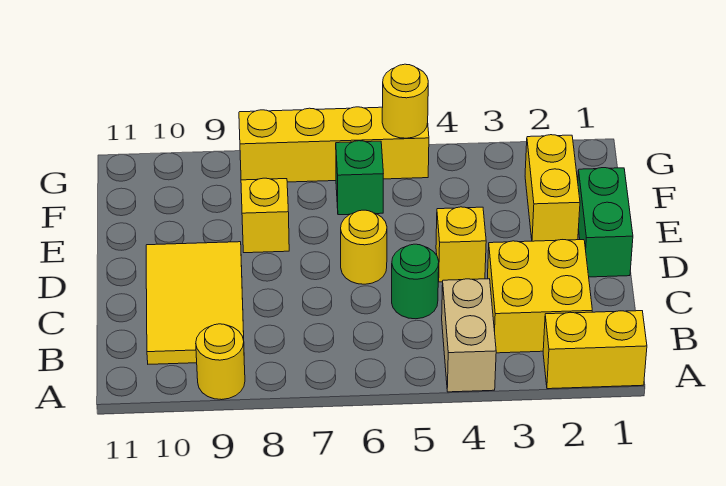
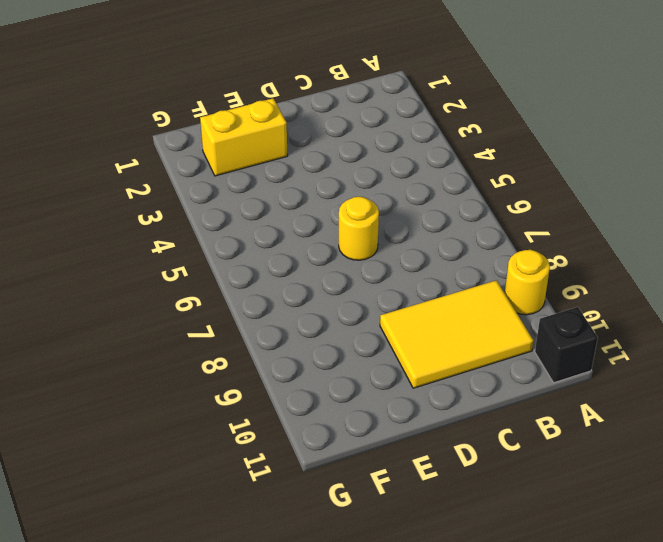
black 1x1 brick [535,307,598,383] -> none
none -> yellow 1x2 brick [543,311,647,389]
none -> tan 1x2 brick [442,279,496,392]
none -> yellow 2x2 brick [487,240,592,353]

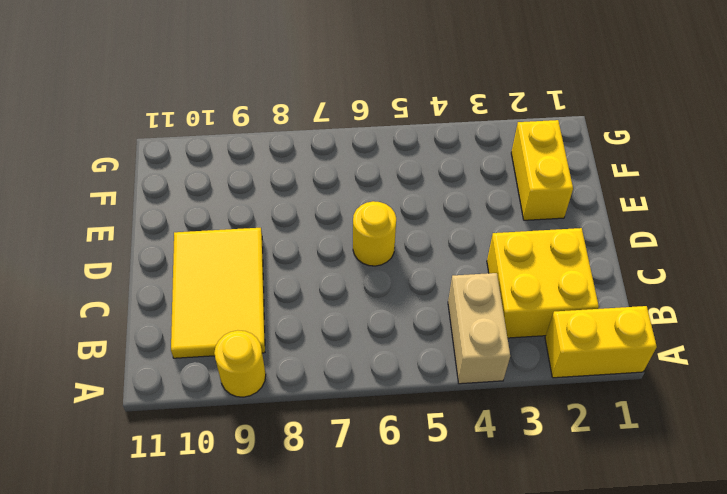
none -> green 1x1 round brick [392,244,439,319]
none -> green 1x2 brick [578,168,633,277]
none -> yellow 1x1 brick [436,207,486,282]

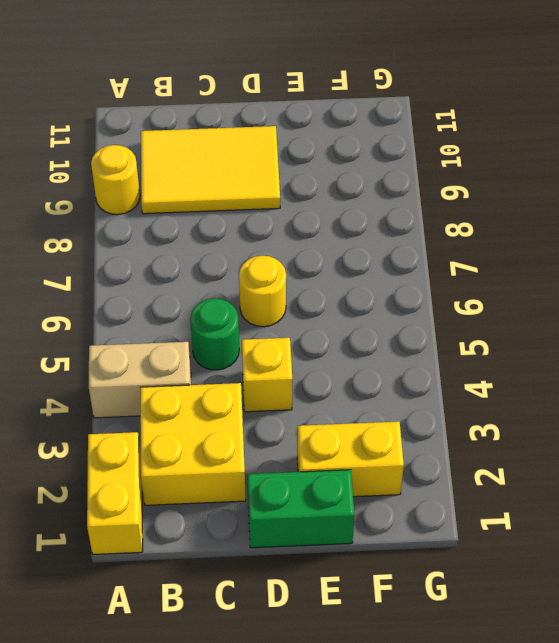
none -> yellow 1x1 brick [241,178,289,253]
none -> green 1x1 brick [336,141,383,215]
none -> yellow 1x4 brick [239,107,429,182]

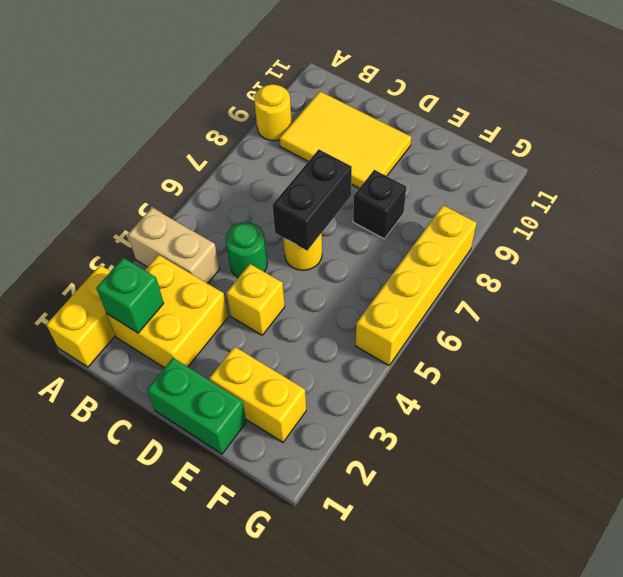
green 1x1 brick [96,258,164,333] -> green 1x1 brick moved to [336,141,383,215]
black 1x2 brick [272,149,352,251] -> none
black 1x1 brick [353,170,406,239] -> yellow 1x1 brick [241,178,289,253]
none -> yellow 1x1 round brick [382,64,428,138]

